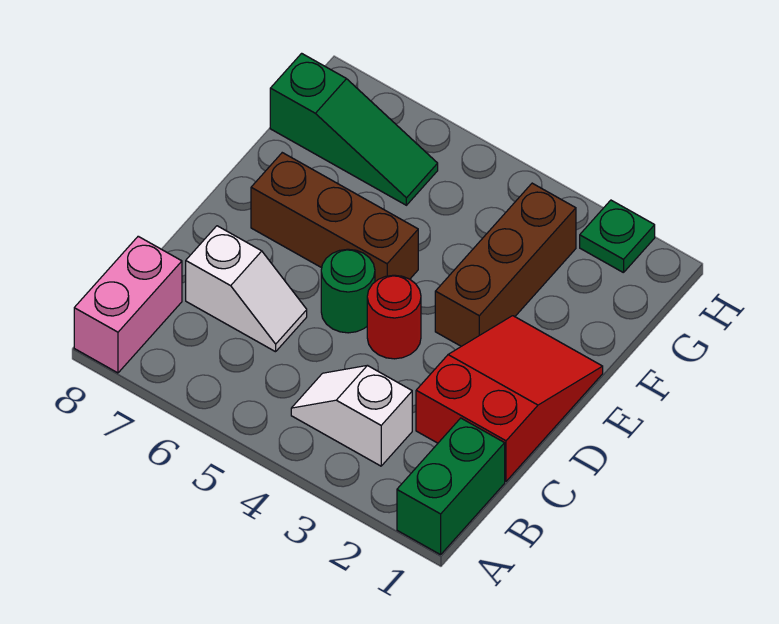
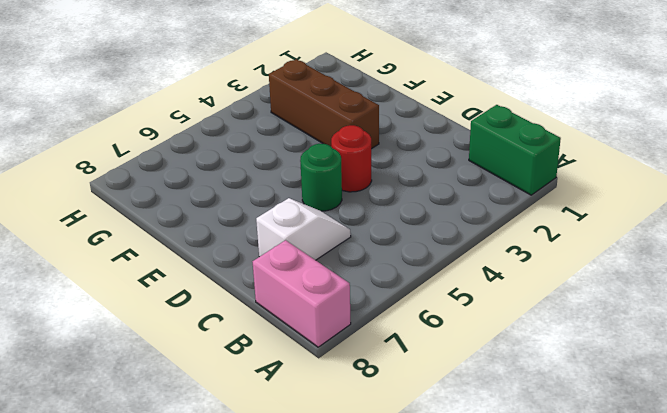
none -> white 1x2 slope [291,365,412,466]
none -> red 2x3 slope [416,316,603,481]

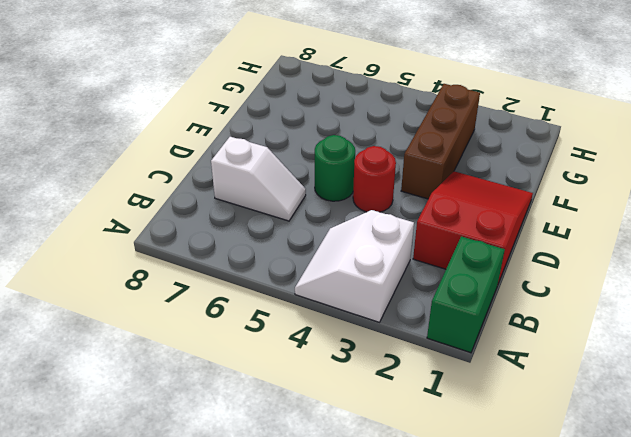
white 2x2 slope [295,210,414,322] -> white 1x2 slope [291,365,412,466]
none -> pink 1x2 brick [74,236,182,373]
none -> brown 1x3 brick [251,153,418,282]

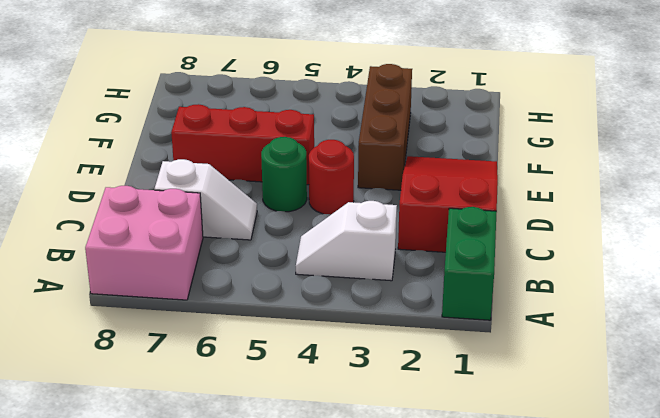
pink 2x2 brick [85,186,203,300] -> pink 1x2 brick [74,236,182,373]
red 1x3 brick [171,104,314,185] -> brown 1x3 brick [251,153,418,282]
none -> green 1x3 slope [270,53,438,205]
none -> green 1x1 plate [580,200,655,273]

